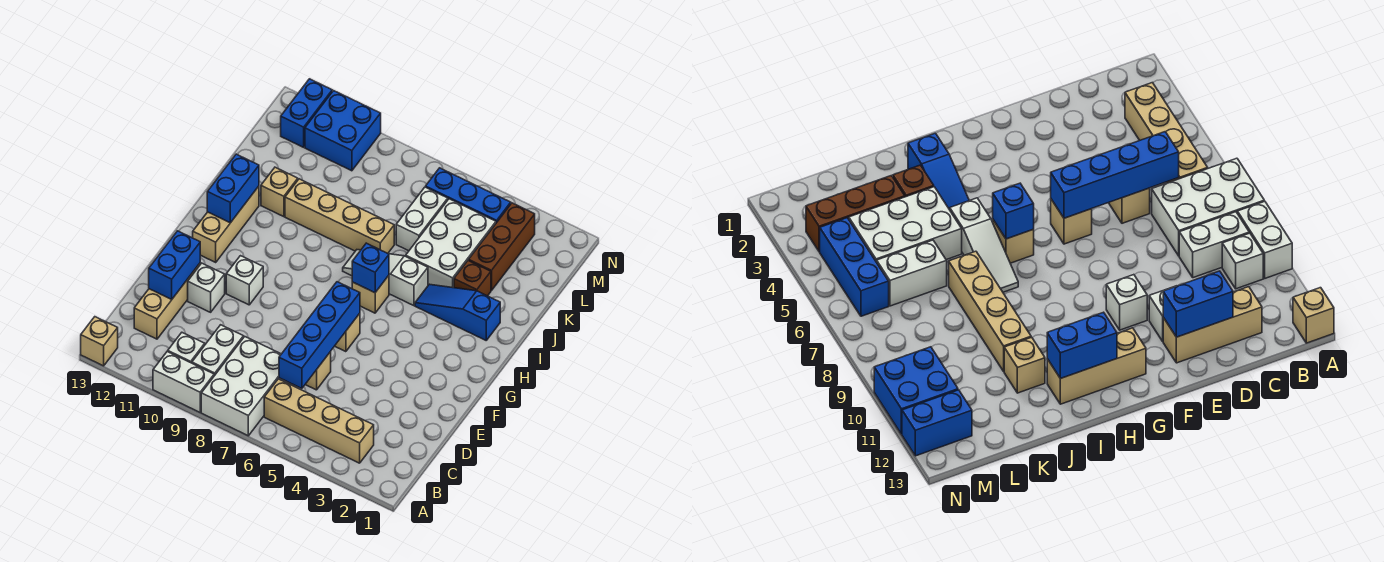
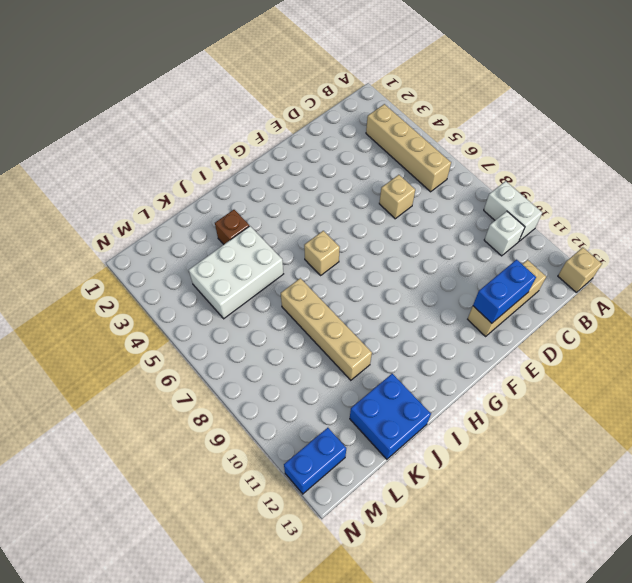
blue 2x2 brick [350,374,431,459] -> blue 2x2 brick moved to [305,91,381,171]
none -> white 2x3 brick [201,337,289,436]
none -> white 1x2 brick [192,325,243,376]
none -> white 1x1 brick [188,263,225,312]

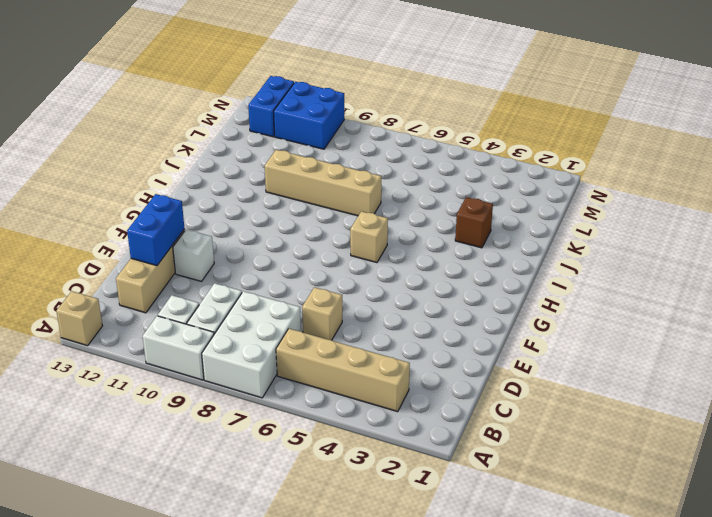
none -> tan 1x1 brick [335,313,360,352]
none -> white 1x1 brick [226,256,263,305]
none -> tan 1x3 brick [193,186,259,262]

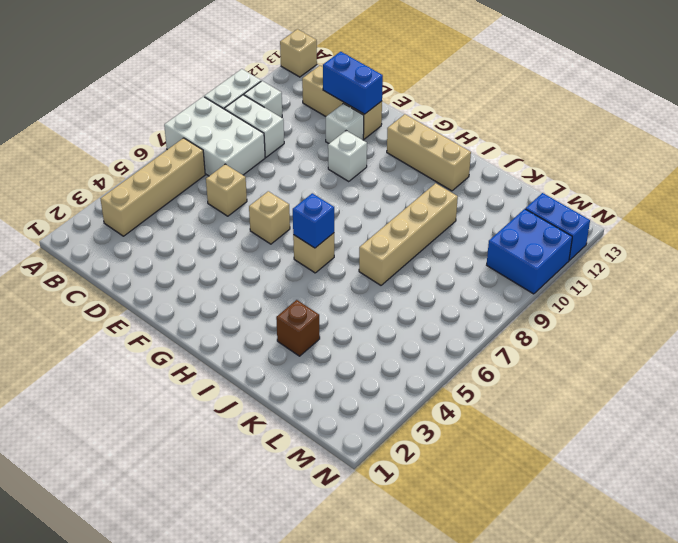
none -> blue 1x3 slope [415,284,500,340]
none -> white 1x3 slope [343,250,428,306]
none -> white 2x3 brick [406,199,496,288]

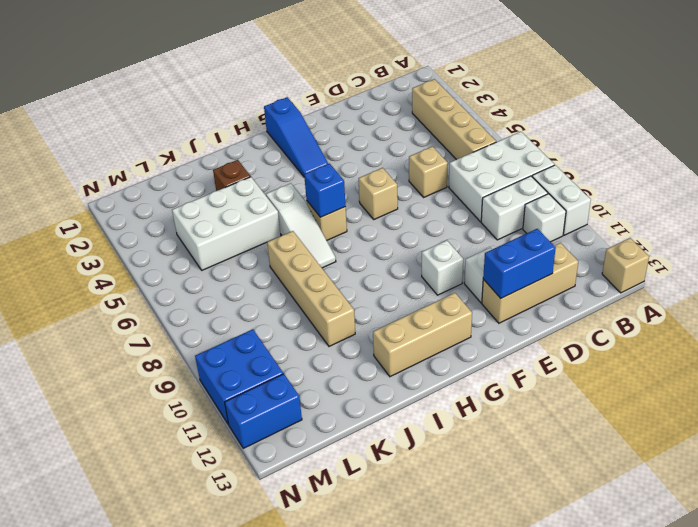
blue 1x3 slope [264,97,328,176] -> blue 1x3 slope moved to [415,284,500,340]
none -> tan 1x1 brick [261,167,298,217]
none -> brown 1x3 brick [469,203,535,291]
none -> white 1x2 brick [396,187,448,251]

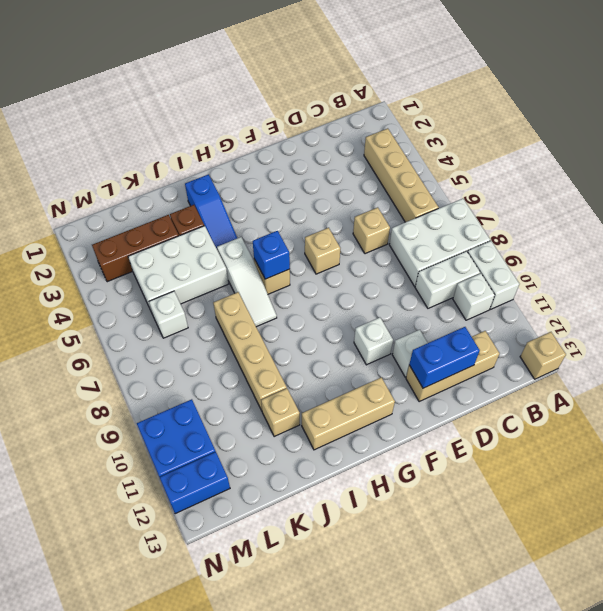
white 1x1 brick [149,291,188,338] -> white 1x2 brick [396,187,448,251]
none -> blue 1x3 brick [426,168,511,223]
none -> blue 1x4 brick [279,282,360,389]
none -> blue 1x2 brick [207,154,259,223]

